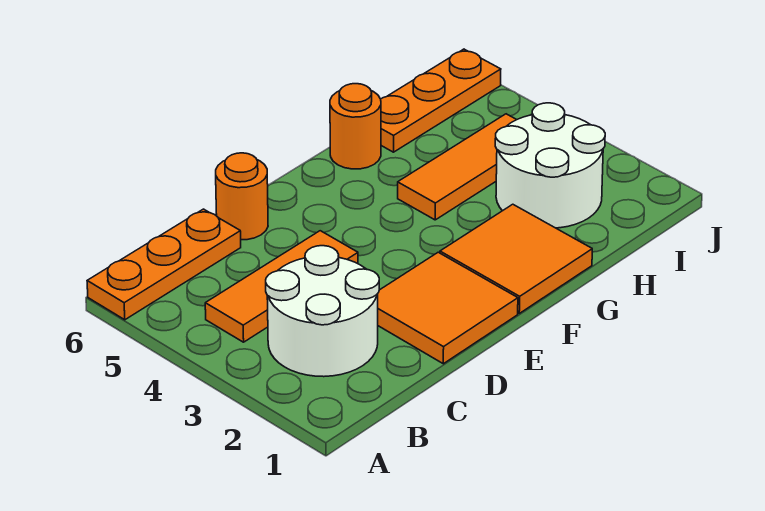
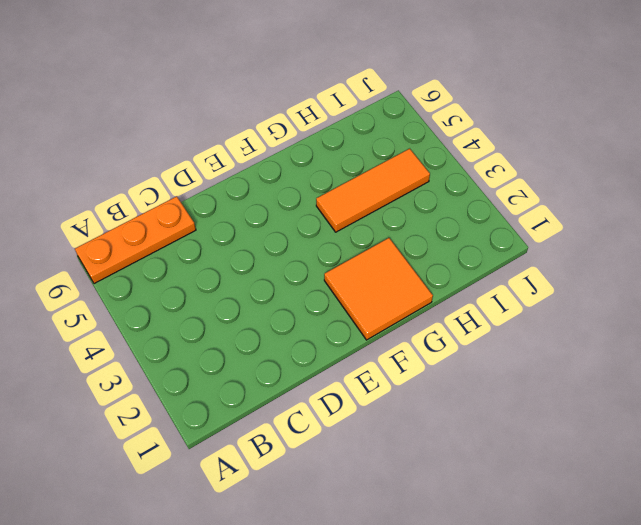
none -> white 2x2 round brick [266,246,379,377]
none -> orange 1x3 tile [205,231,358,342]

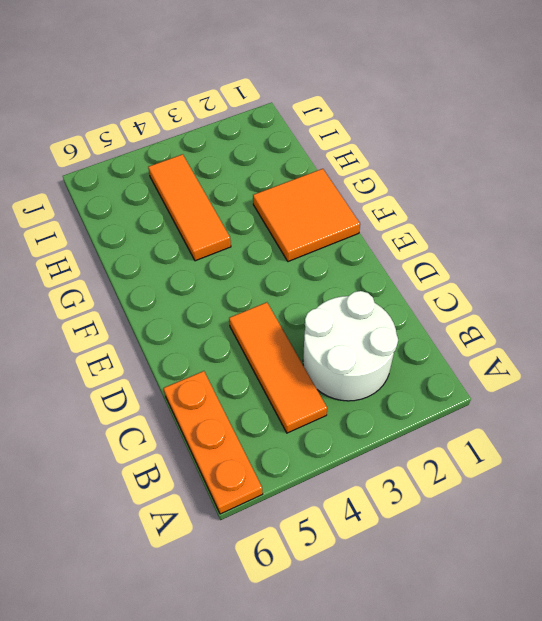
none -> orange 2x2 tile [378,252,518,364]
none -> orange 1x1 round brick [216,153,268,240]

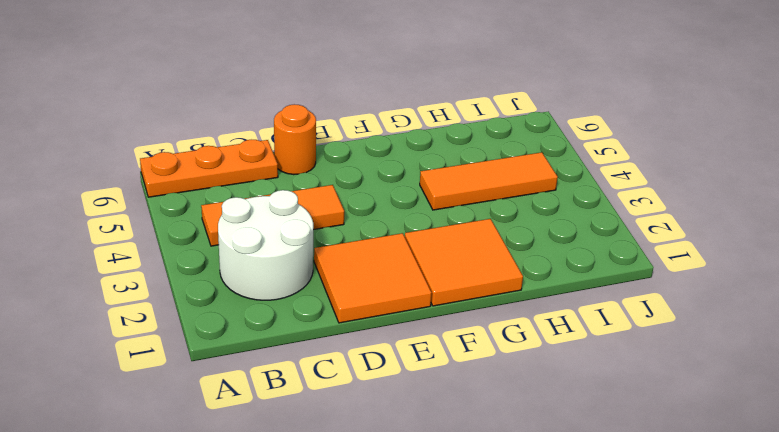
none -> orange 1x1 round brick [330,84,381,169]
none -> white 2x2 round brick [495,103,605,228]

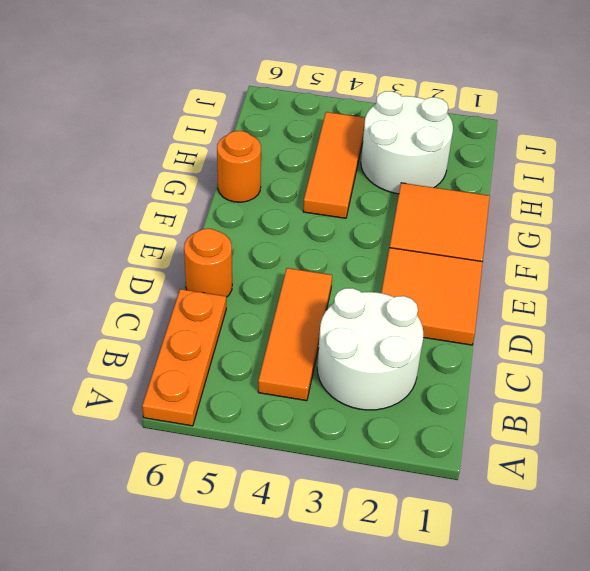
none -> orange 1x3 plate [381,49,501,152]

